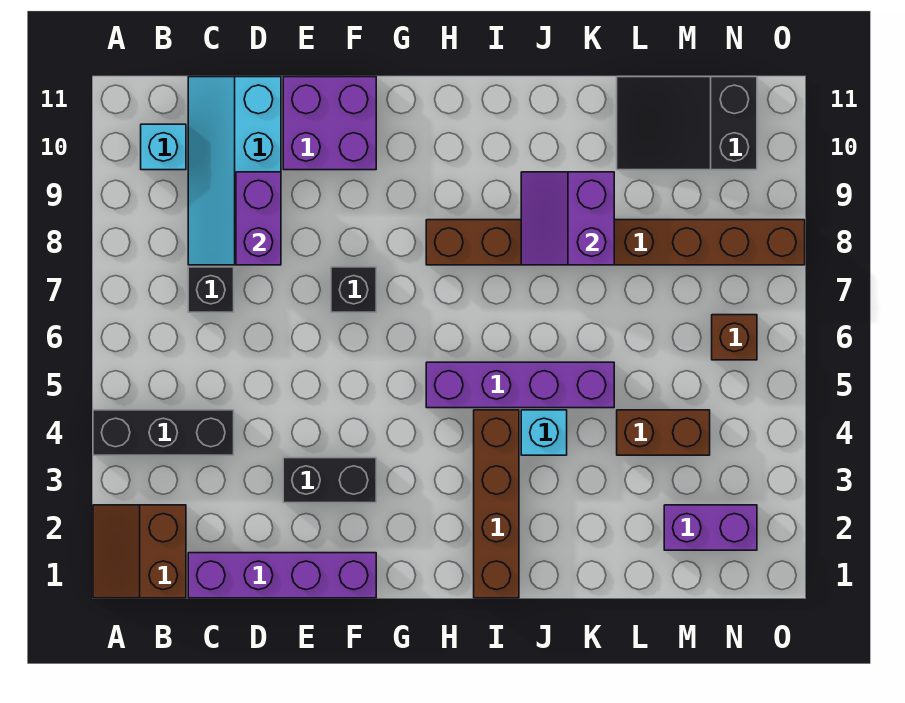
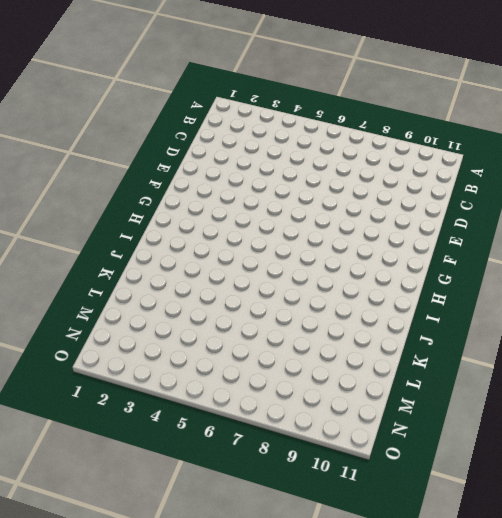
none -> brown 2x2 slope [93,505,186,598]
none -> black 1x3 brick [93,410,234,455]
none -> cyan 1x1 brick [141,124,186,170]

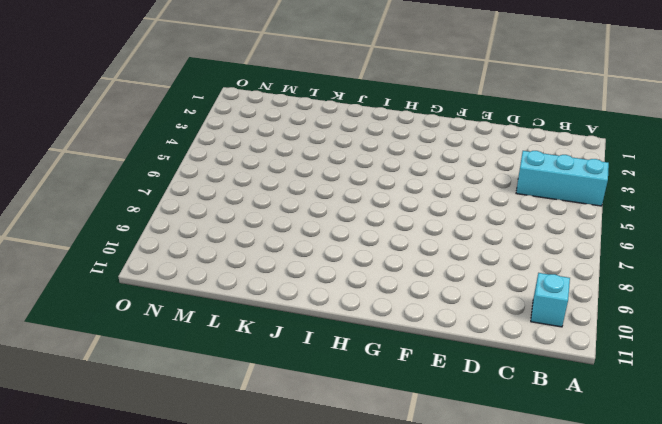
cyan 1x3 brick [516,151,609,206] -> black 1x3 brick [93,410,234,455]
none -> brown 2x2 slope [93,505,186,598]
none -> purple 1x4 brick [188,553,376,598]
none -> black 1x1 brick [188,267,234,312]

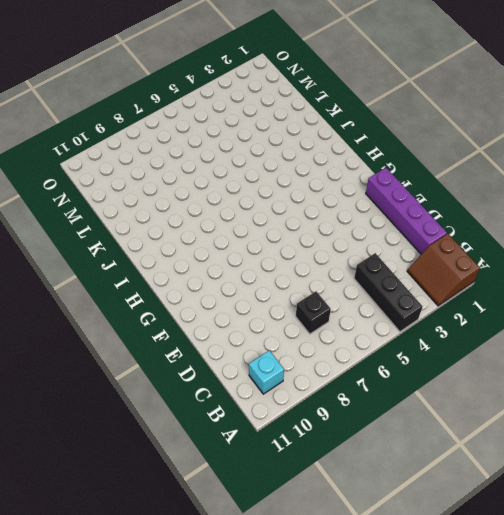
brown 2x2 slope [407,234,480,306] -> brown 2x2 slope turned to [93,505,186,598]
none -> cyan 2x4 slope [188,77,281,265]
none -> black 1x2 brick [283,458,376,503]
none -> purple 2x2 brick [283,77,376,170]

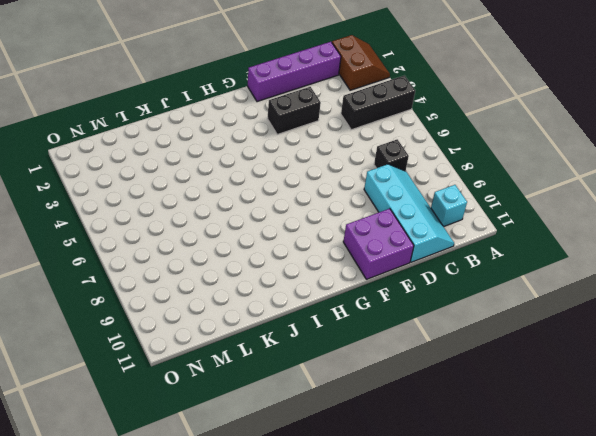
none -> black 1x1 brick [331,267,376,312]
none -> purple 1x4 brick [426,362,614,408]
none -> brown 1x8 brick [426,220,805,265]

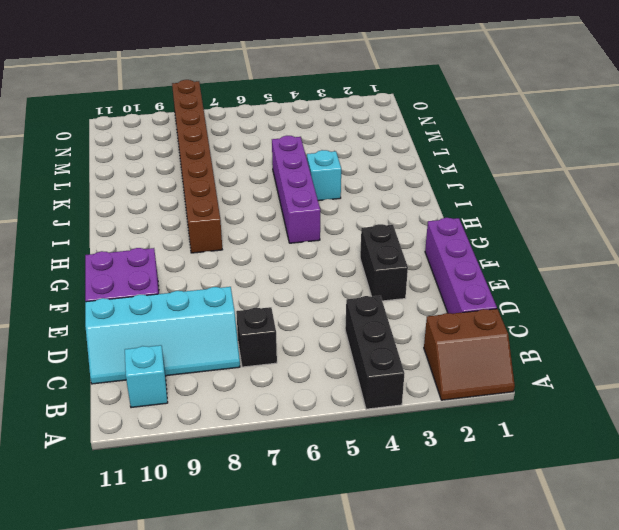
none -> black 1x1 brick [331,267,376,312]
none -> brown 1x4 brick [474,410,519,598]
none -> brown 1x2 brick [617,410,710,455]

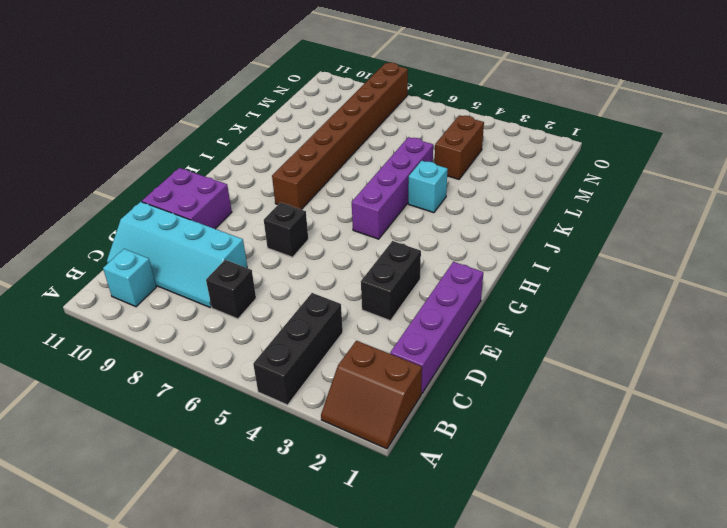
none -> brown 1x4 brick [474,410,519,598]
none -> black 2x3 slope [617,77,757,170]
none -> purple 1x2 brick [664,505,757,550]

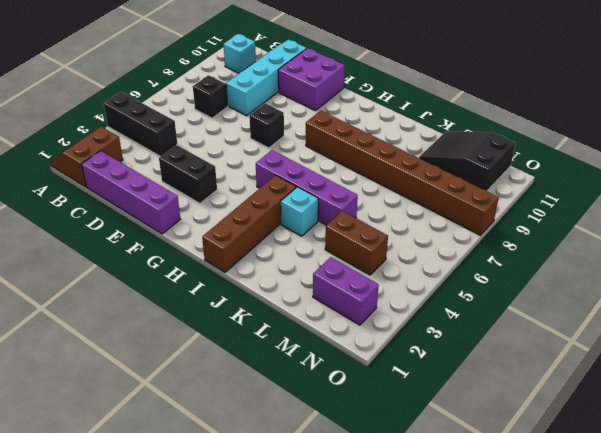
none -> brown 1x1 brick [712,315,757,360]
none -> purple 1x2 brick [236,172,281,265]
none -> purple 2x2 slope [521,172,614,265]

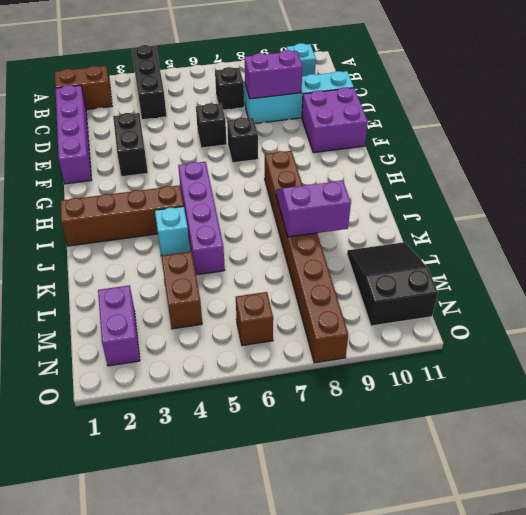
black 1x1 brick [196,103,227,148] -> none

